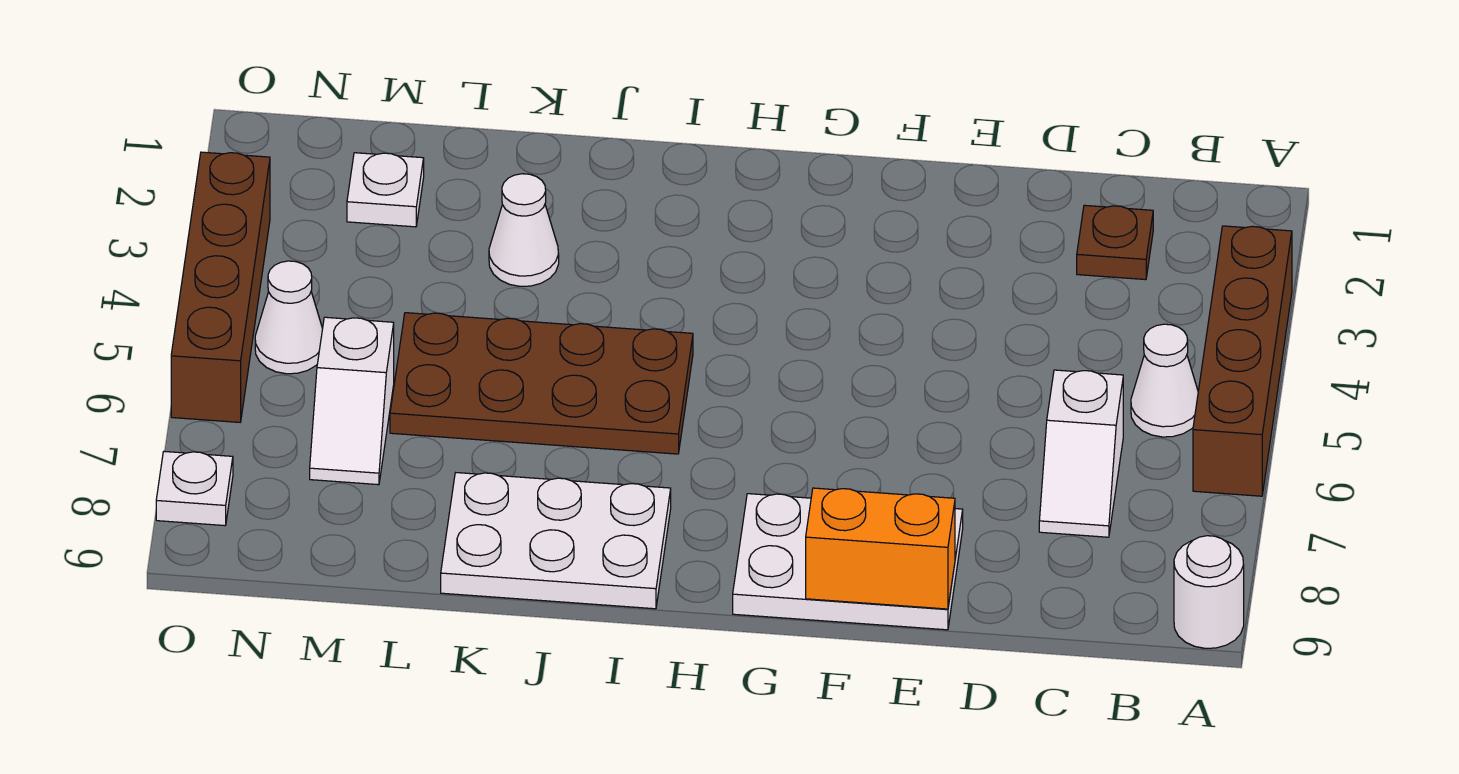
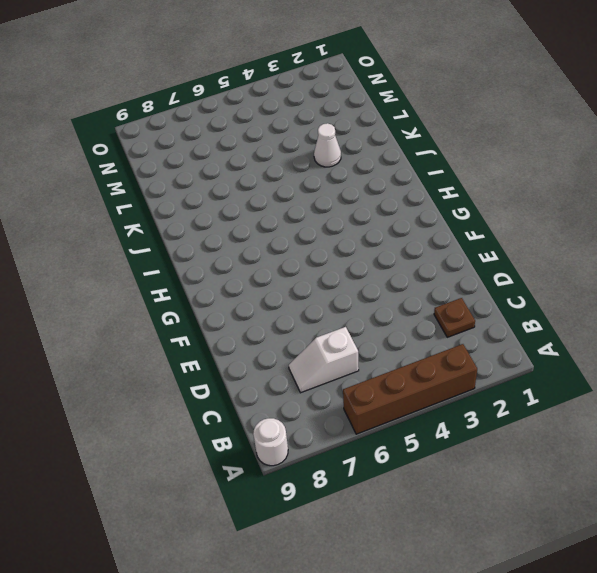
none -> white 1x1 cone [1131,324,1198,437]
none -> white 2x3 plate [733,494,963,630]
none -> brown 2x4 plate [390,313,693,454]

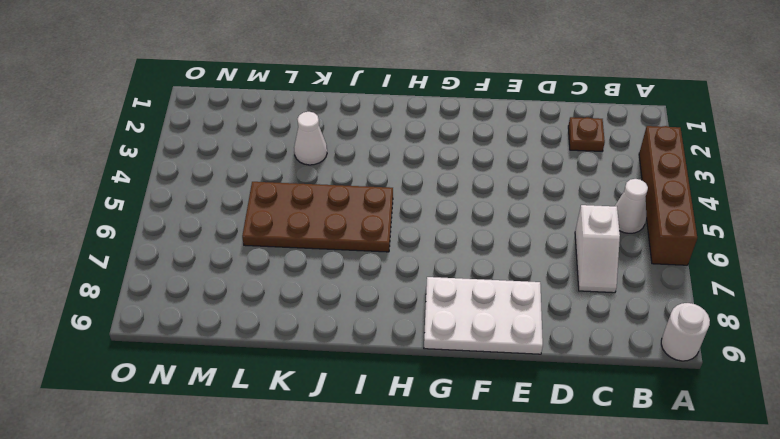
none -> white 2x3 plate [441,473,671,609]
none -> white 1x1 plate [347,153,424,227]
none -> white 1x2 slope [310,317,394,485]

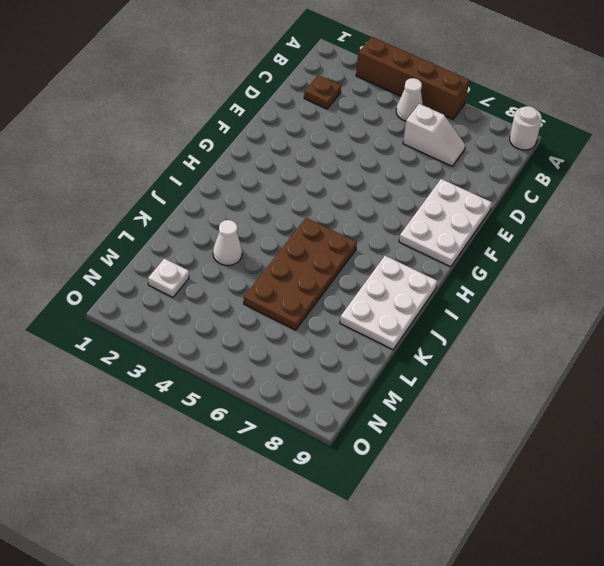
none -> white 1x2 slope [310,317,394,485]
none -> white 1x1 cone [255,261,323,374]
none -> brown 1x4 brick [171,152,270,422]

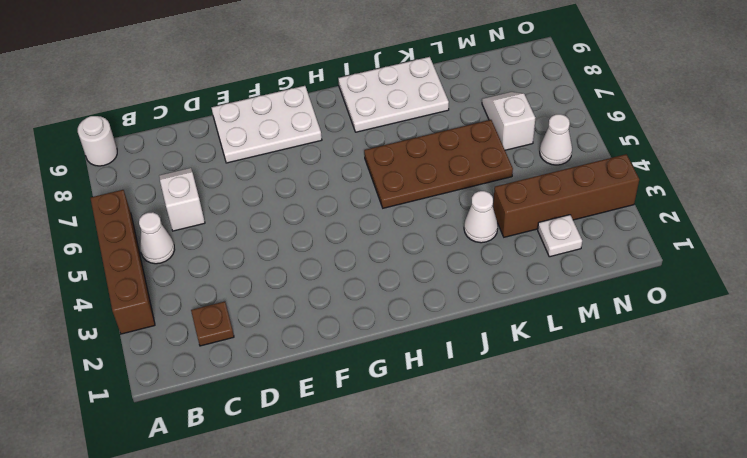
brown 1x4 brick [493,154,639,237] -> brown 1x4 brick turned to [171,152,270,422]
none -> white 1x1 plate [156,451,233,526]
none -> orange 1x2 brick [806,488,955,609]

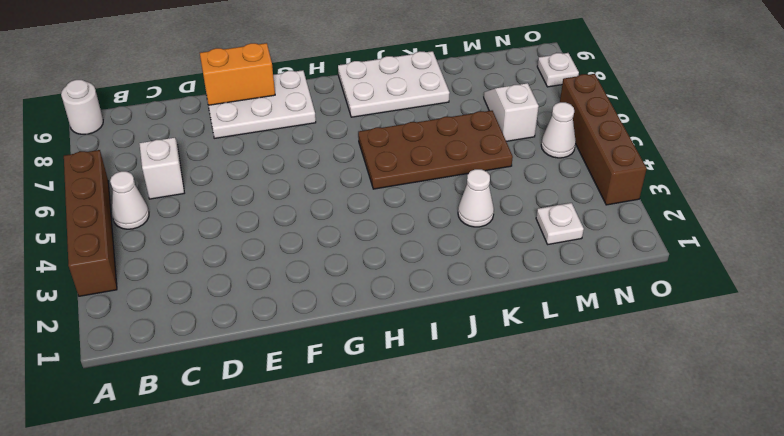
none -> brown 1x1 plate [1077,205,1153,280]

